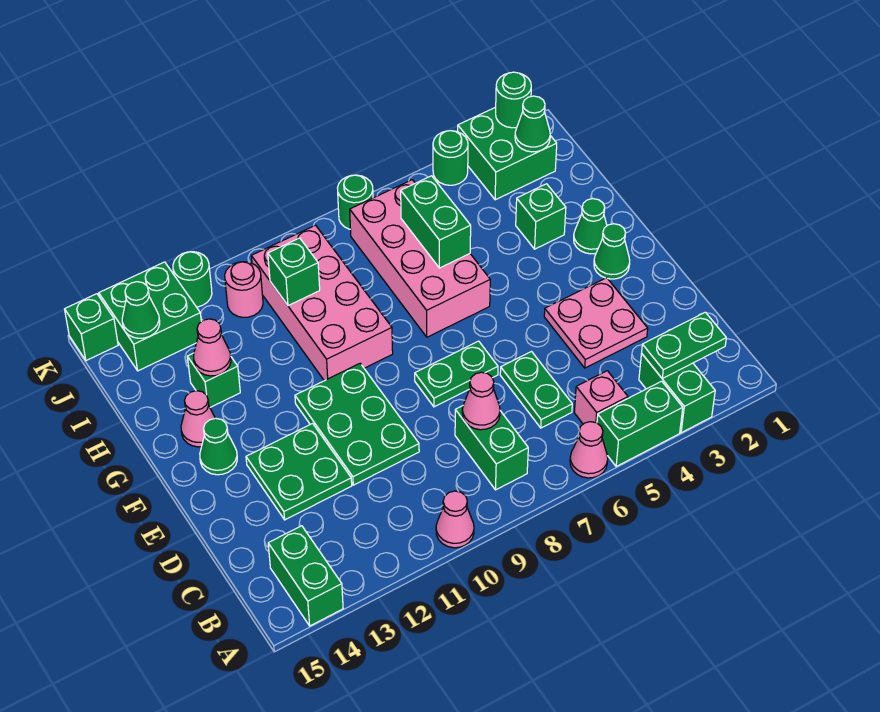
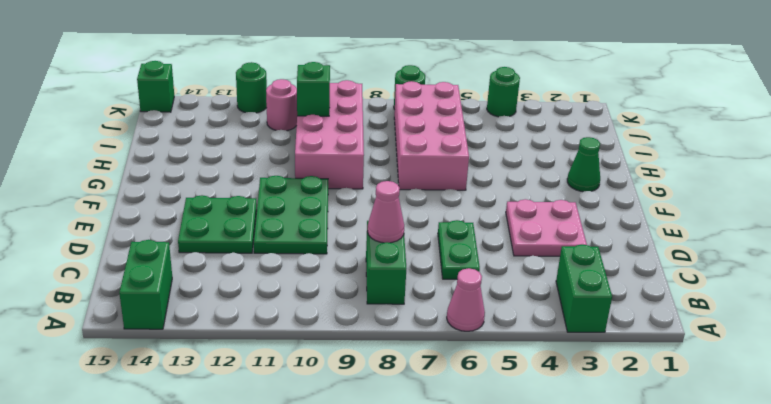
none -> green 1x2 brick [597,381,683,466]
none -> pink 1x1 cone [436,491,474,548]
none -> pink 1x1 brick [574,371,628,424]
none -> green 1x2 plate [415,341,498,407]

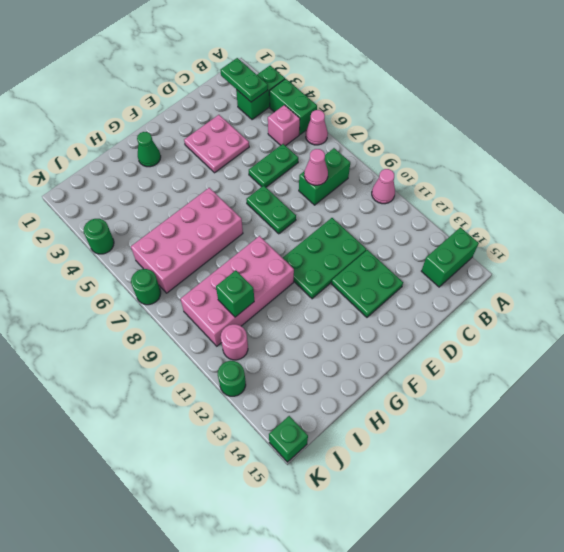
none -> green 1x1 cone [594,224,630,279]
none -> green 1x1 cone [200,418,237,475]
none -> pink 1x1 cone [181,391,215,447]
none -> green 1x1 brick [516,184,566,249]

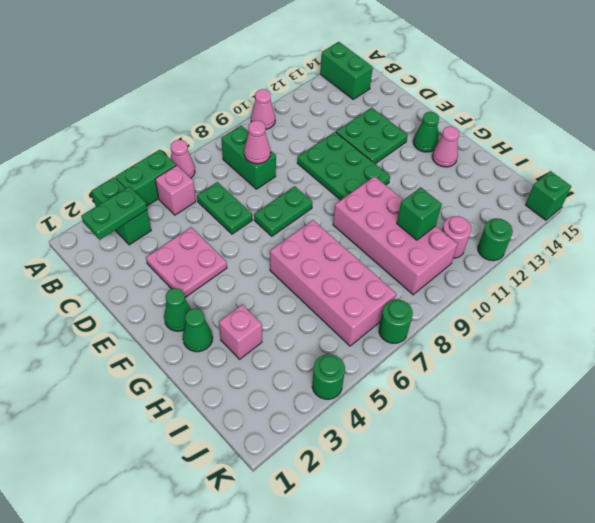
pink 1x1 brick [219,305,262,359] -> green 1x1 brick [516,184,566,249]
none -> green 1x1 brick [187,353,240,407]
none -> green 2x2 brick [458,107,557,200]
none -> green 2x2 brick [99,262,201,371]
none -> green 1x2 brick [401,176,471,268]

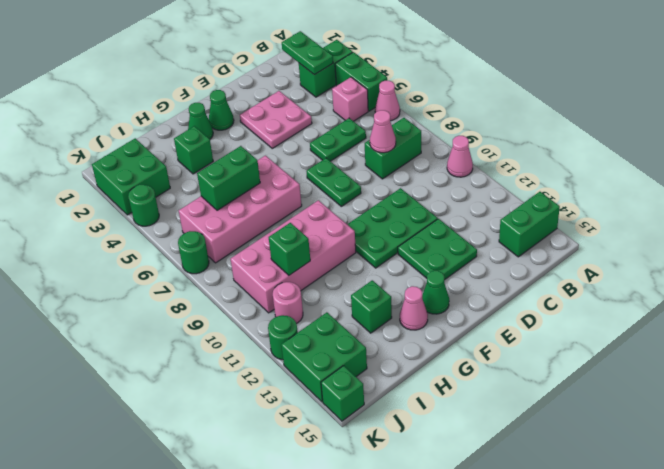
none -> pink 1x1 cone [194,319,231,376]
none -> green 1x1 cone [515,96,550,152]
none -> green 1x1 cone [122,282,160,338]
none -> green 1x1 round brick [496,72,531,128]

